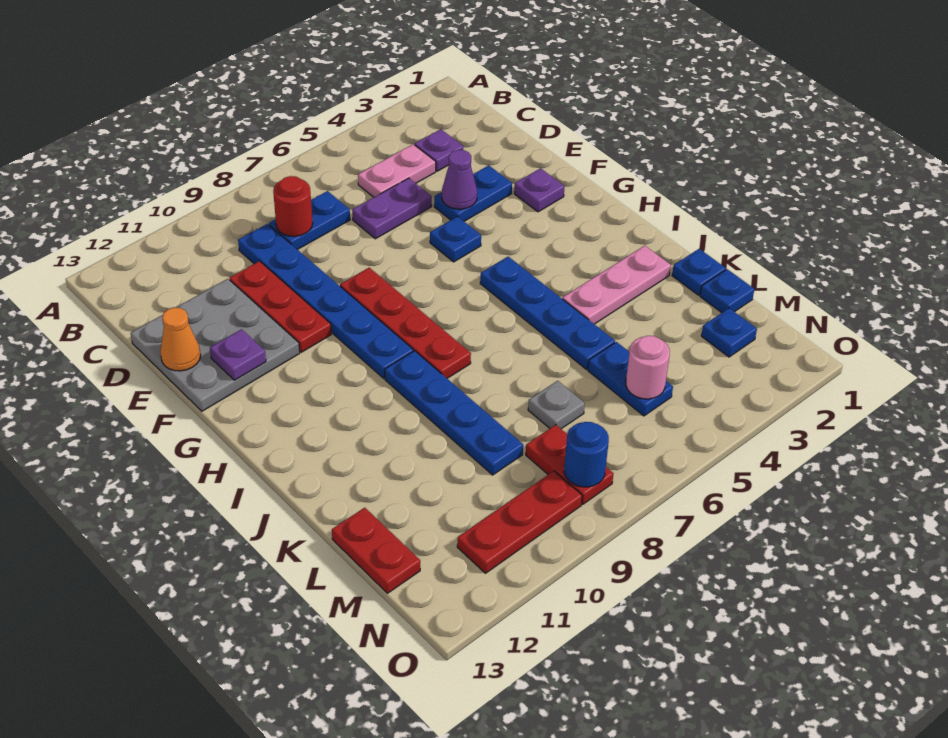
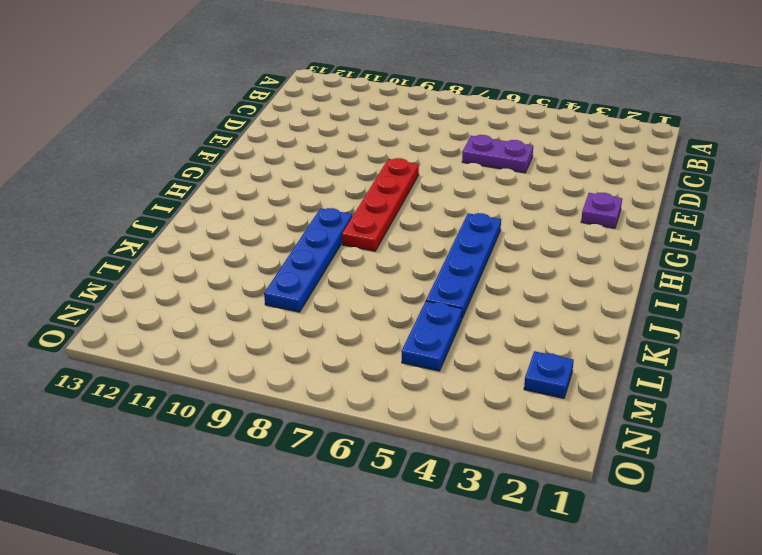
none -> purple 1x1 plate [415,129,463,171]
none -> pink 1x2 plate [358,144,436,197]
none -> blue 1x2 plate [269,191,350,250]

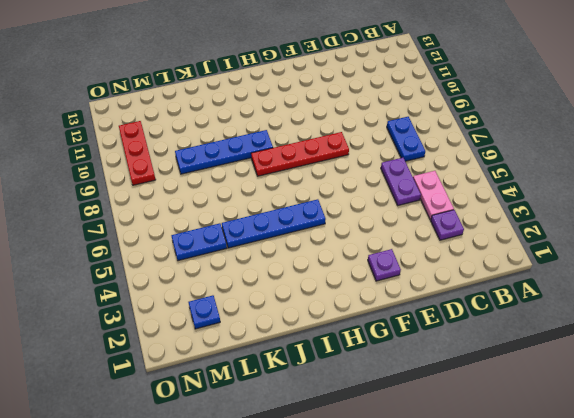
none -> blue 1x6 plate [238,224,413,378]
none -> red 1x3 plate [230,261,331,352]
none -> grey 3x3 plate [131,279,300,411]

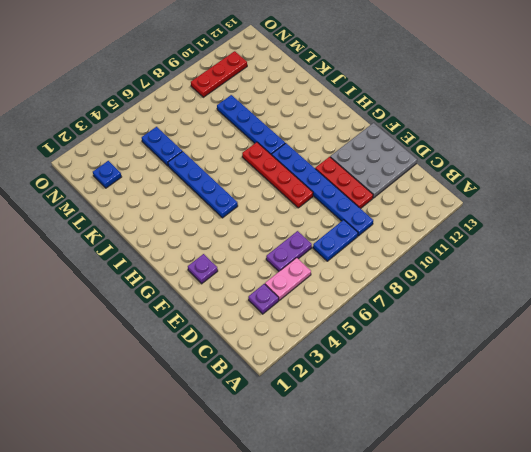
none -> blue 1x2 plate [434,165,512,221]
none -> blue 1x1 plate [430,216,481,262]
none -> pink 1x3 plate [562,246,671,324]

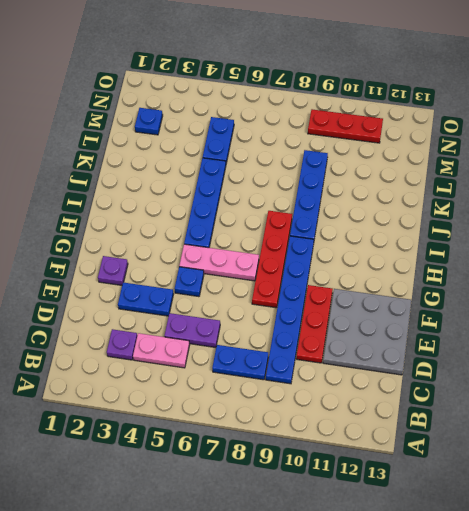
pink 1x3 plate [179,244,259,281] -> pink 1x3 plate moved to [562,246,671,324]
none -> blue 1x1 plate [672,249,726,295]
none -> blue 1x1 plate [700,269,754,313]
none -> grey 1x1 plate [528,381,585,429]

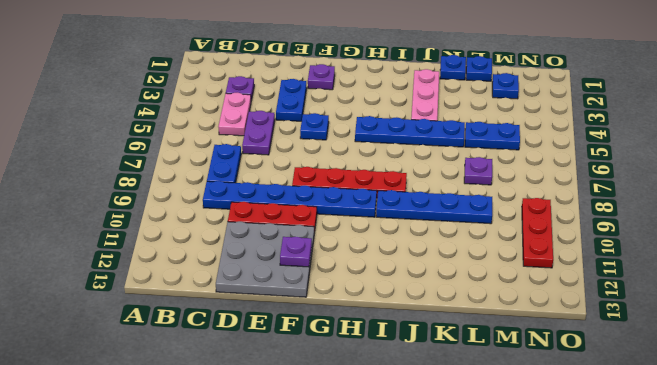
purple 1x1 plate [464,157,492,185] -> grey 1x1 plate [528,381,585,429]
none -> red 1x2 plate [332,508,420,593]
none -> red 1x2 plate [526,425,614,504]
none -> red 1x1 round brick [273,176,313,236]

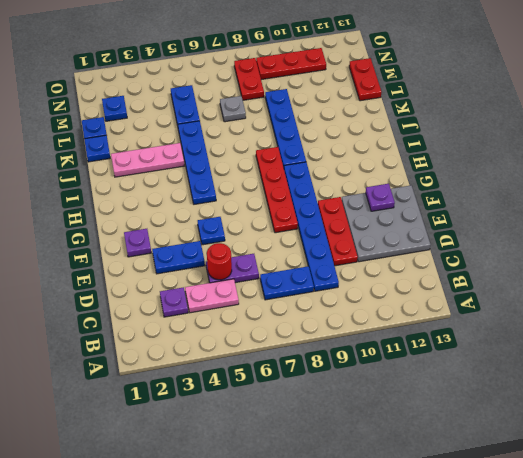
red 1x1 round brick [207,243,232,280] -> red 1x1 round brick moved to [273,176,313,236]
none -> purple 1x1 cone [442,150,477,209]
none -> orange 1x1 cone [160,308,201,371]
none -> pink 1x1 round brick [626,336,670,399]

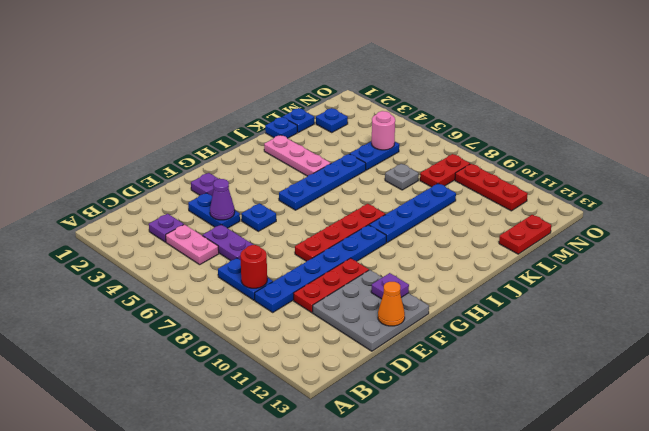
none -> blue 1x1 round brick [564,422,609,487]

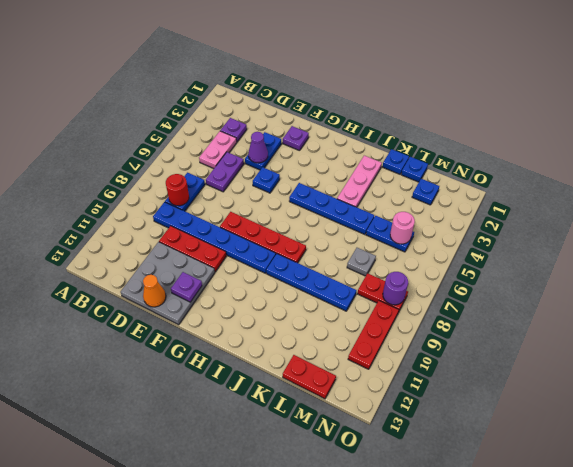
purple 1x1 round brick [383,272,408,305] -> blue 1x1 round brick [564,422,609,487]

